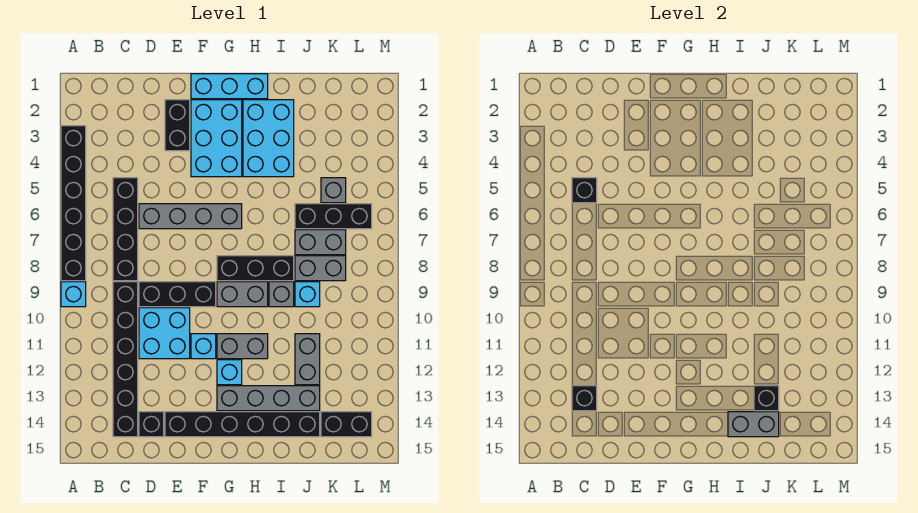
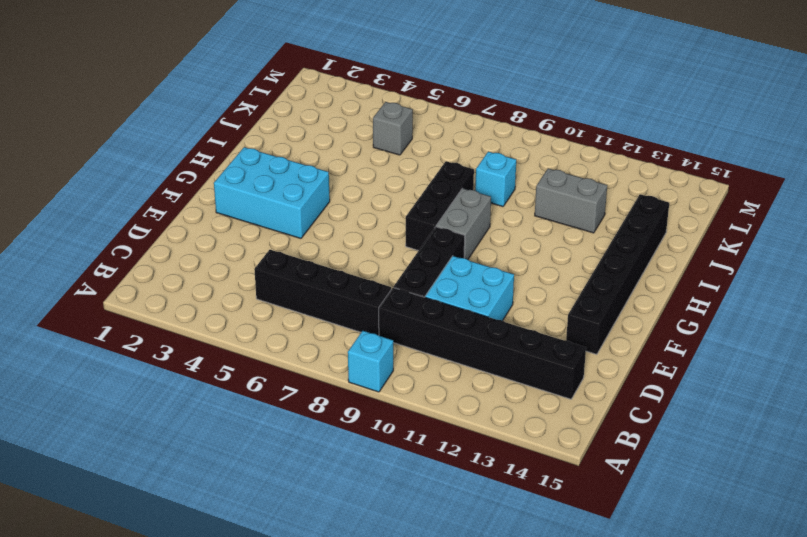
none -> black 1x6 brick [61,126,86,281]
none -> grey 1x4 brick [139,204,242,229]
none -> black 1x1 brick [139,412,164,437]
none -> black 1x2 brick [165,100,190,151]

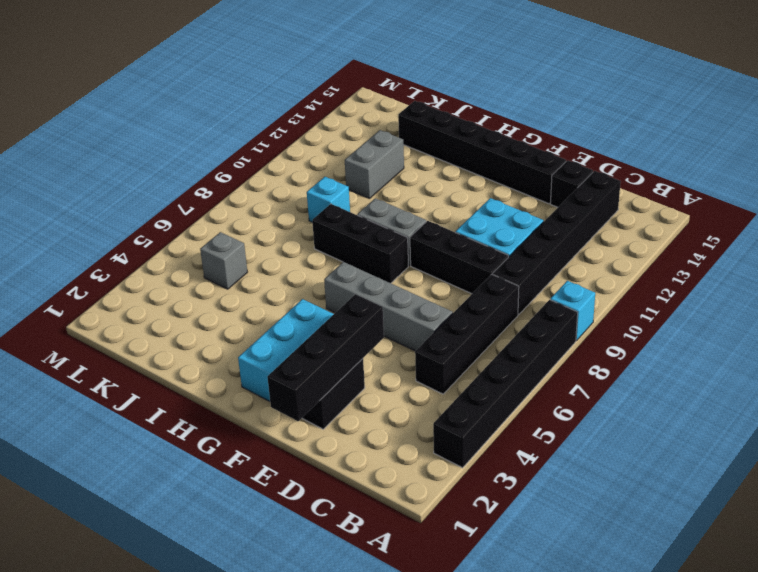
black 1x4 brick [267,294,384,421] -> none
none -> cyan 1x3 brick [191,74,268,99]
none -> cyan 1x1 brick [191,334,216,359]
none -> grey 1x2 brick [217,334,268,359]
none -> cyan 1x1 brick [217,360,242,385]

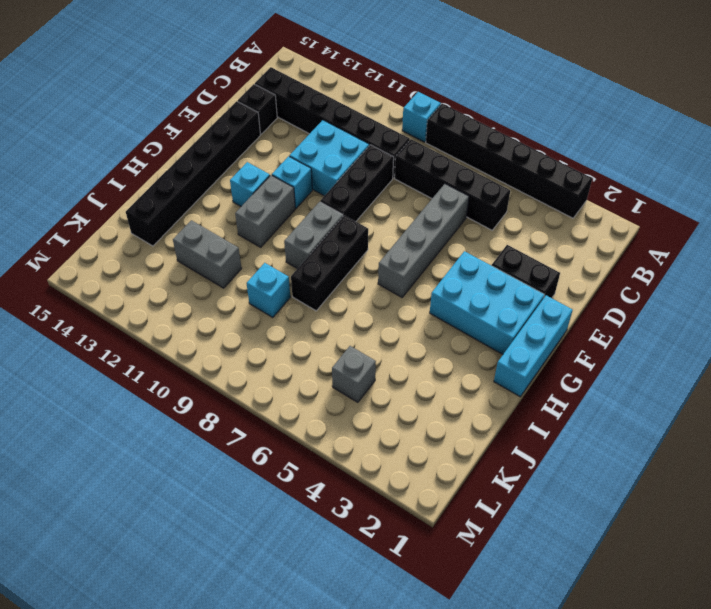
none -> grey 1x4 brick [217,386,320,411]
none -> cyan 2x3 brick [243,100,294,177]
none -> grey 1x1 brick [269,282,294,307]
none -> black 1x3 brick [295,204,372,229]

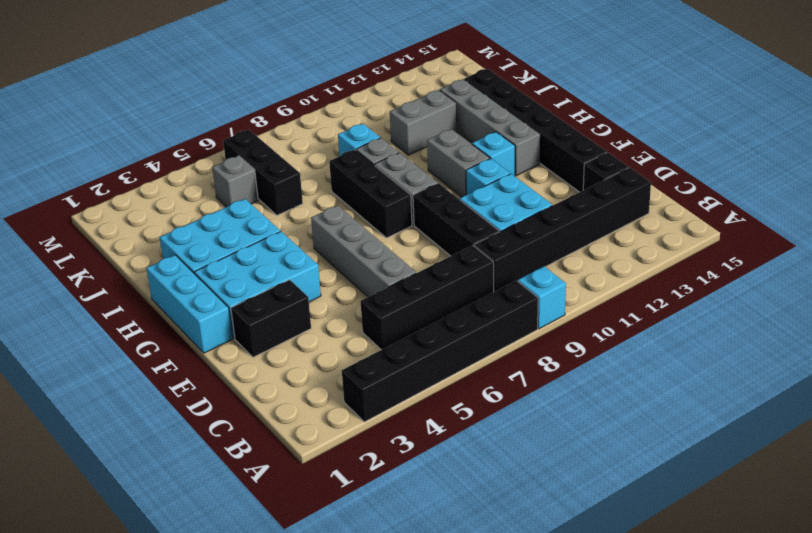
none -> grey 1x2 brick [295,230,346,255]
none -> grey 1x2 brick [295,256,346,281]
none -> black 1x2 brick [321,412,372,437]
none -> black 1x1 brick [572,178,597,203]

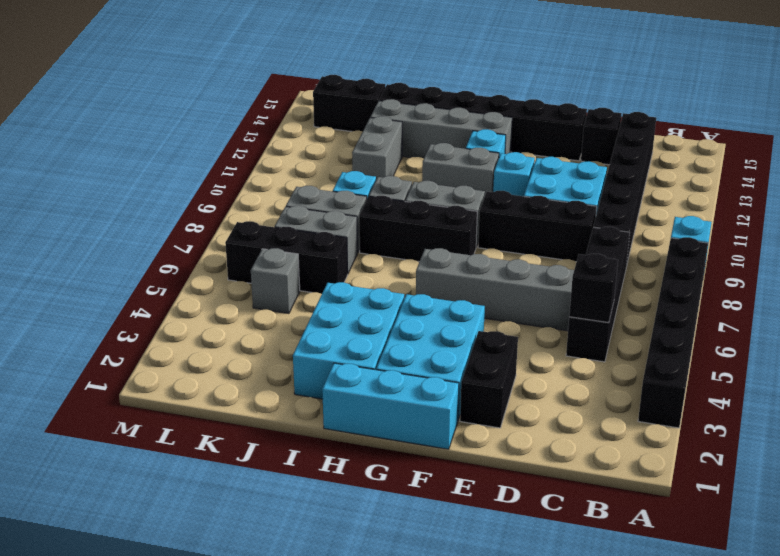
none -> black 1x1 brick [572,386,597,411]
none -> grey 1x2 brick [728,412,779,437]
none -> black 1x1 brick [754,386,779,411]

